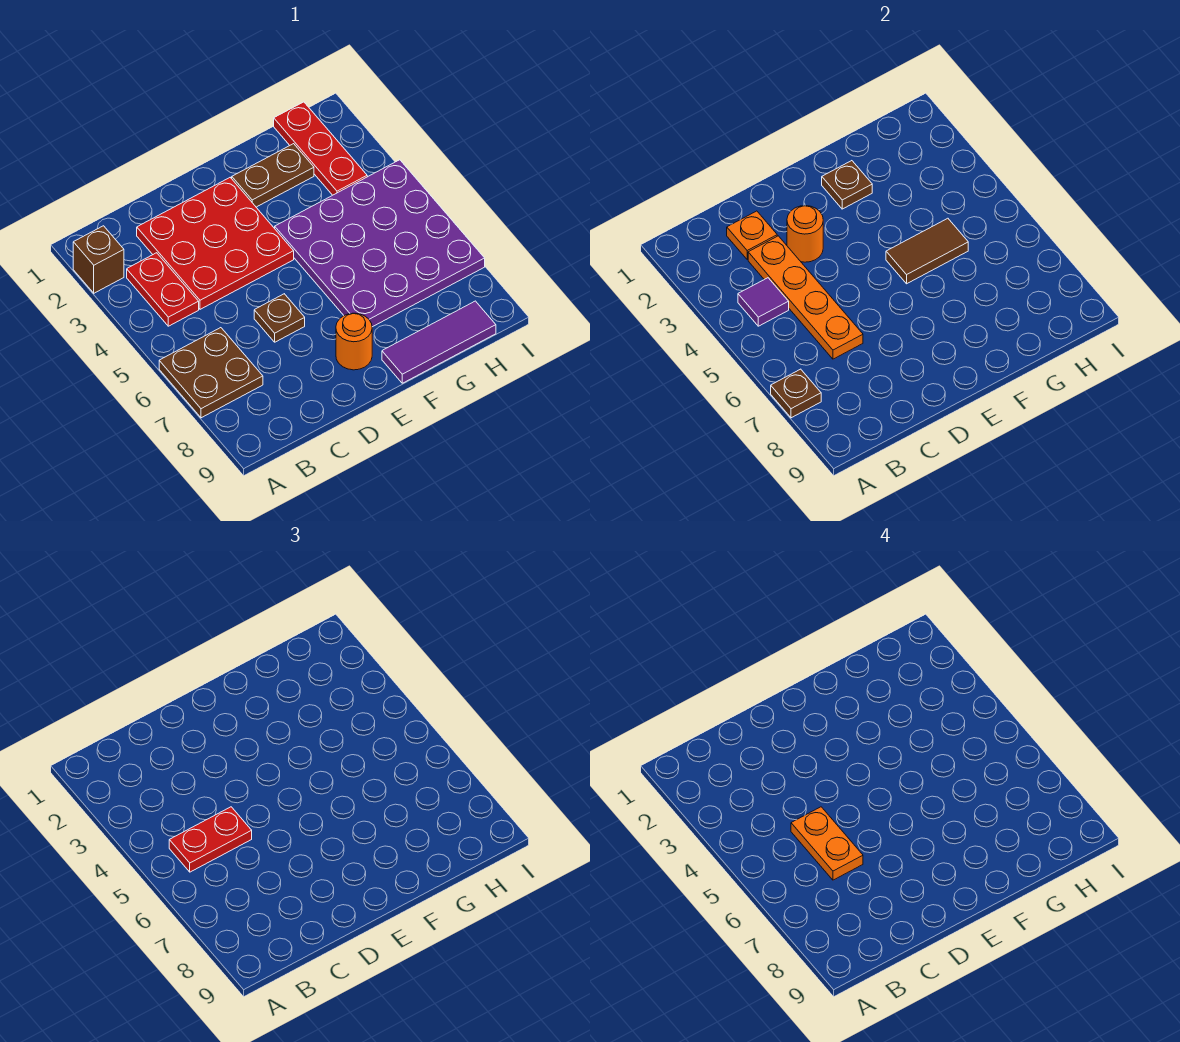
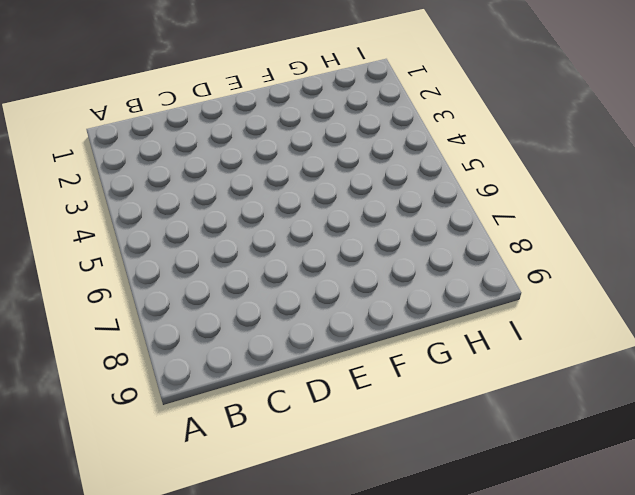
none -> brown 1x1 brick [73,226,124,293]
none -> brown 2x2 plate [159,328,263,418]
none -> red 1x2 plate [127,253,199,326]

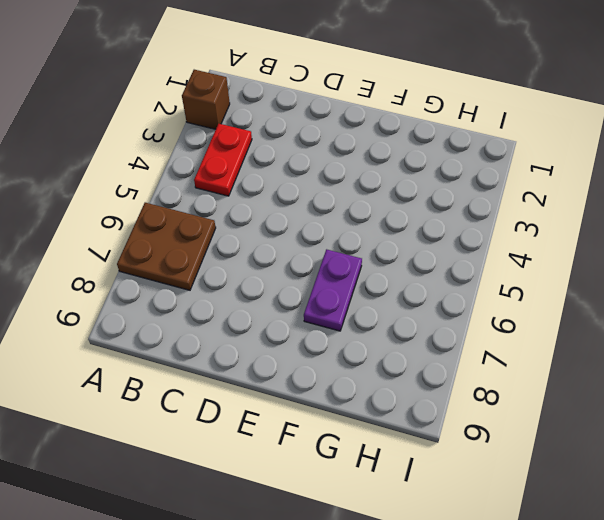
purple 1x2 plate [304,249,362,331] -> purple 4x4 plate [275,160,485,327]
none -> red 3x3 plate [137,178,294,309]
none -> brown 1x1 plate [254,294,305,342]
none -> orange 1x1 round brick [336,313,372,370]

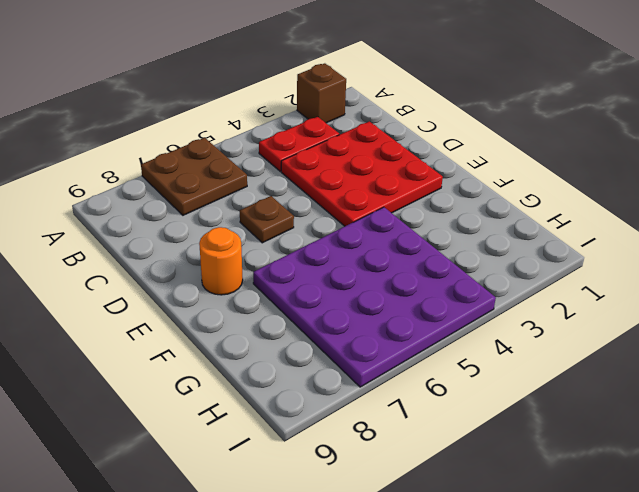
none -> brown 1x2 plate [232,144,314,207]
none -> purple 1x3 tile [382,301,496,383]
none -> red 1x3 plate [274,102,367,195]

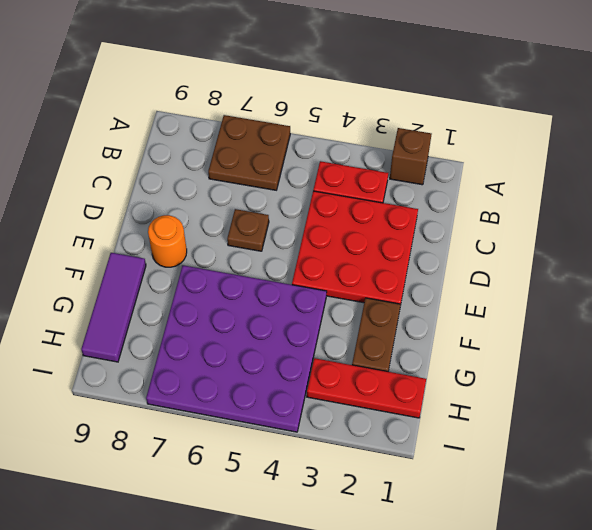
none -> brown 1x1 plate [771,369,821,418]
none -> purple 1x1 tile [738,278,789,326]
none -> orange 1x1 plate [727,211,777,259]

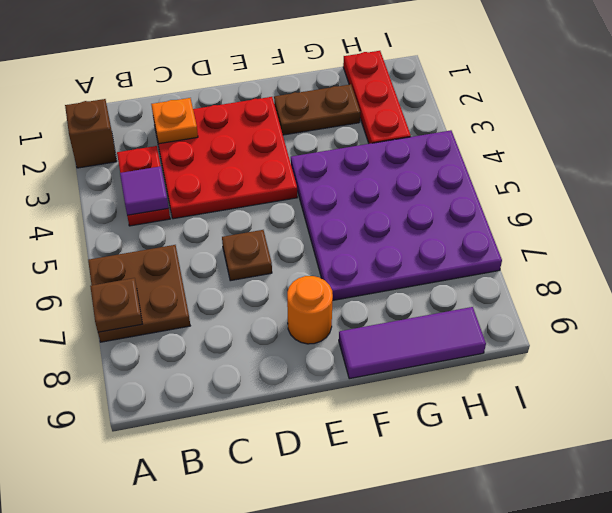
none -> orange 1x4 plate [748,236,863,359]
none -> orange 1x1 round brick [787,206,823,262]
none -> brown 1x1 plate [822,161,872,209]

